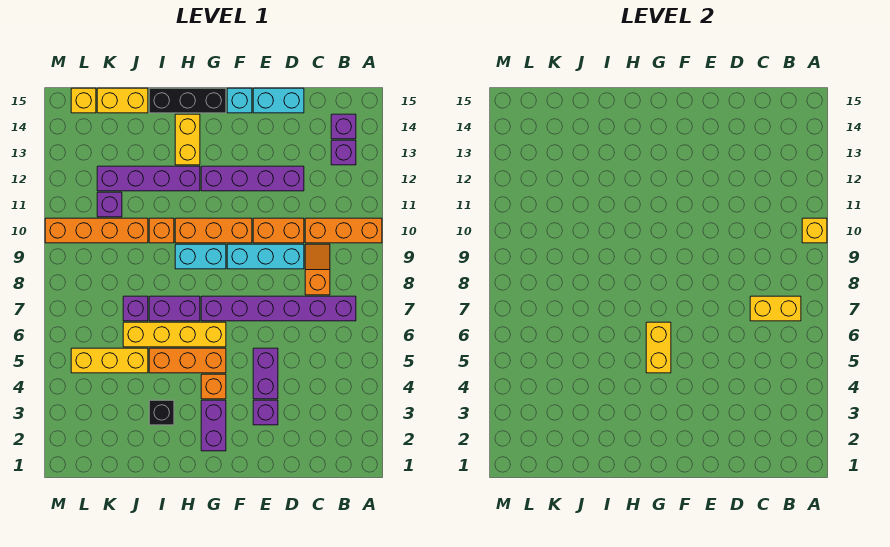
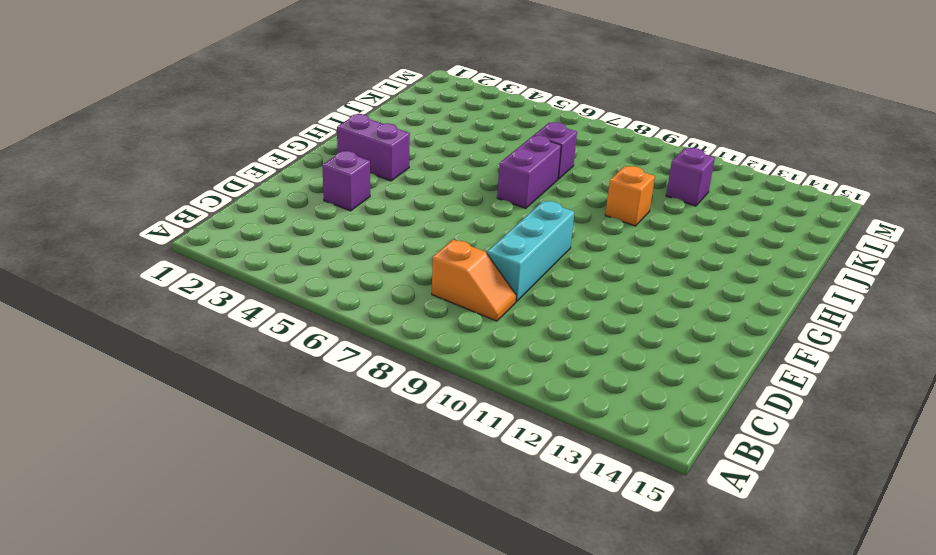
none -> orange 1x3 brick [305,218,382,243]
none -> purple 1x6 brick [201,296,356,321]
none -> purple 1x1 brick [331,140,356,165]
none -> purple 1x1 brick [331,114,356,139]

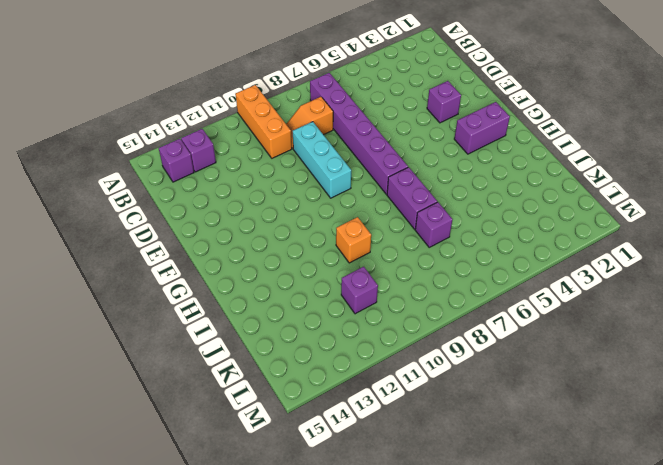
none -> orange 1x2 brick [253,218,304,243]
none -> purple 1x4 brick [201,166,304,191]
none -> cyan 1x2 brick [253,88,304,113]
none -> purple 1x2 brick [253,348,278,399]

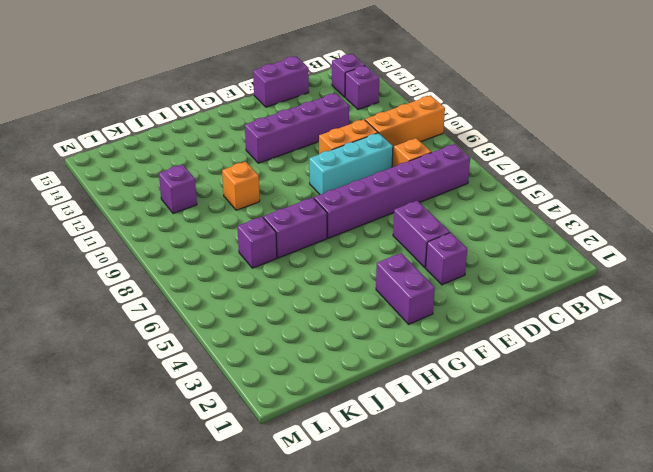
purple 1x2 brick [253,56,309,107] -> cyan 1x2 brick [253,88,304,113]
none -> orange 1x3 brick [175,218,252,243]
none -> cyan 1x1 brick [227,88,252,113]
none -> orange 1x1 brick [201,374,226,399]
none -> orange 1x3 brick [149,348,226,373]

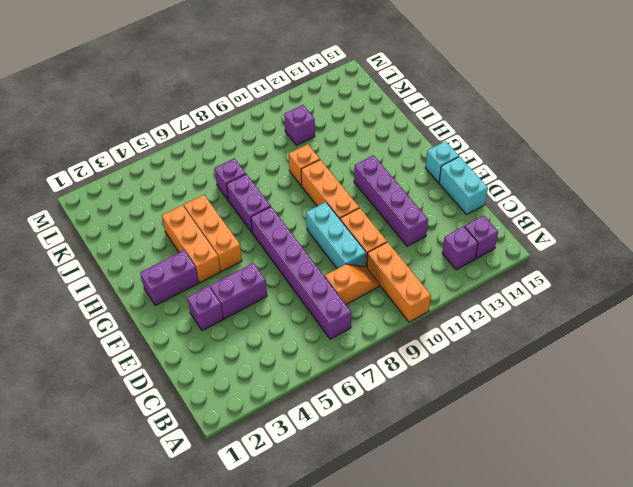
orange 1x3 brick [162,205,220,283] -> orange 1x1 brick [201,374,226,399]
none -> yellow 1x4 brick [123,322,226,347]
none -> cyan 1x2 brick [175,244,226,269]
none -> black 1x3 brick [149,88,226,113]
none -> purple 1x4 brick [97,166,200,191]

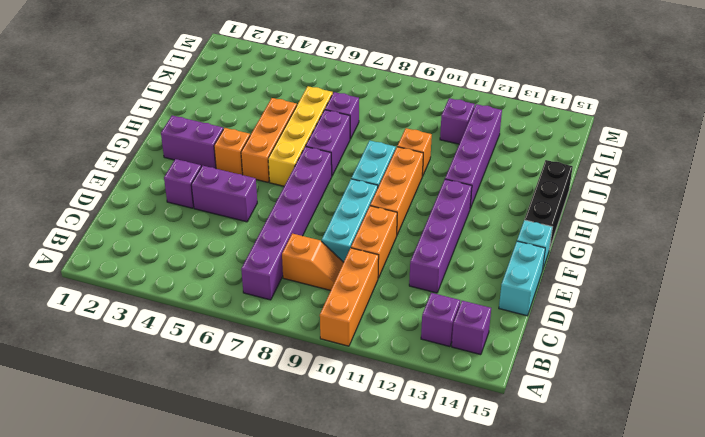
none -> yellow 1x2 brick [175,114,200,165]
none -> black 1x1 brick [149,400,174,425]
none -> yellow 1x3 brick [71,348,148,373]
none -> orange 1x4 brick [45,218,148,243]

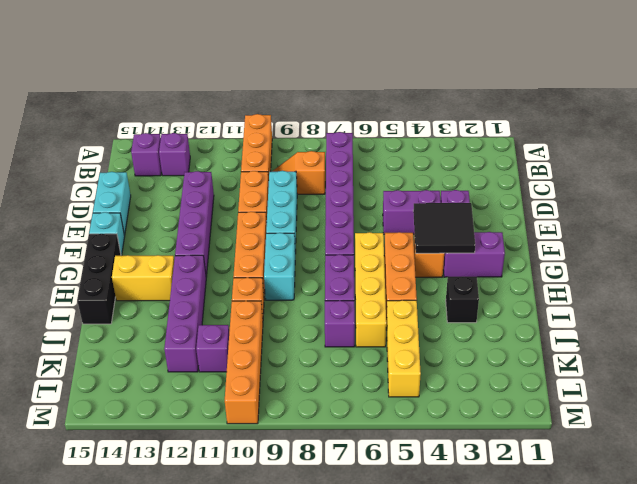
black 2x2 tile [413,203,475,253] -> none
none -> yellow 1x2 brick [97,88,148,113]
none -> yellow 1x1 brick [71,88,96,113]
none -> yellow 1x1 brick [802,218,827,243]
none -> yellow 1x2 brick [750,296,801,321]

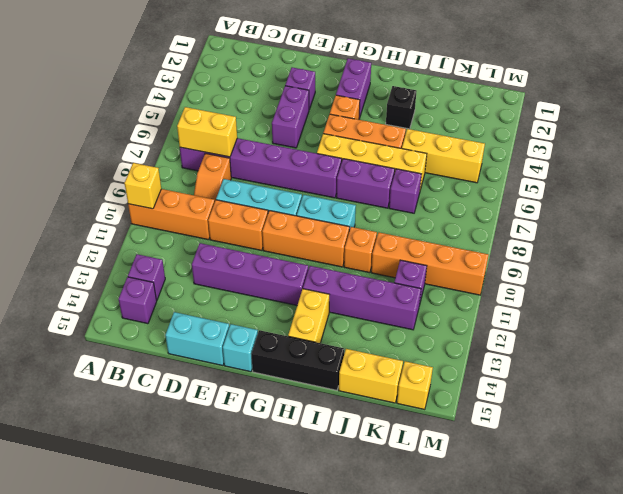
none -> yellow 1x2 brick [646,322,671,373]

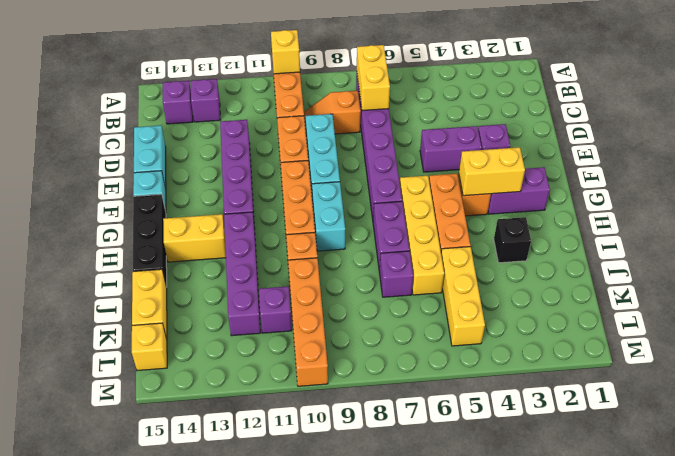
yellow 1x2 brick [459,147,525,196] -> yellow 1x2 brick moved to [646,322,671,373]

